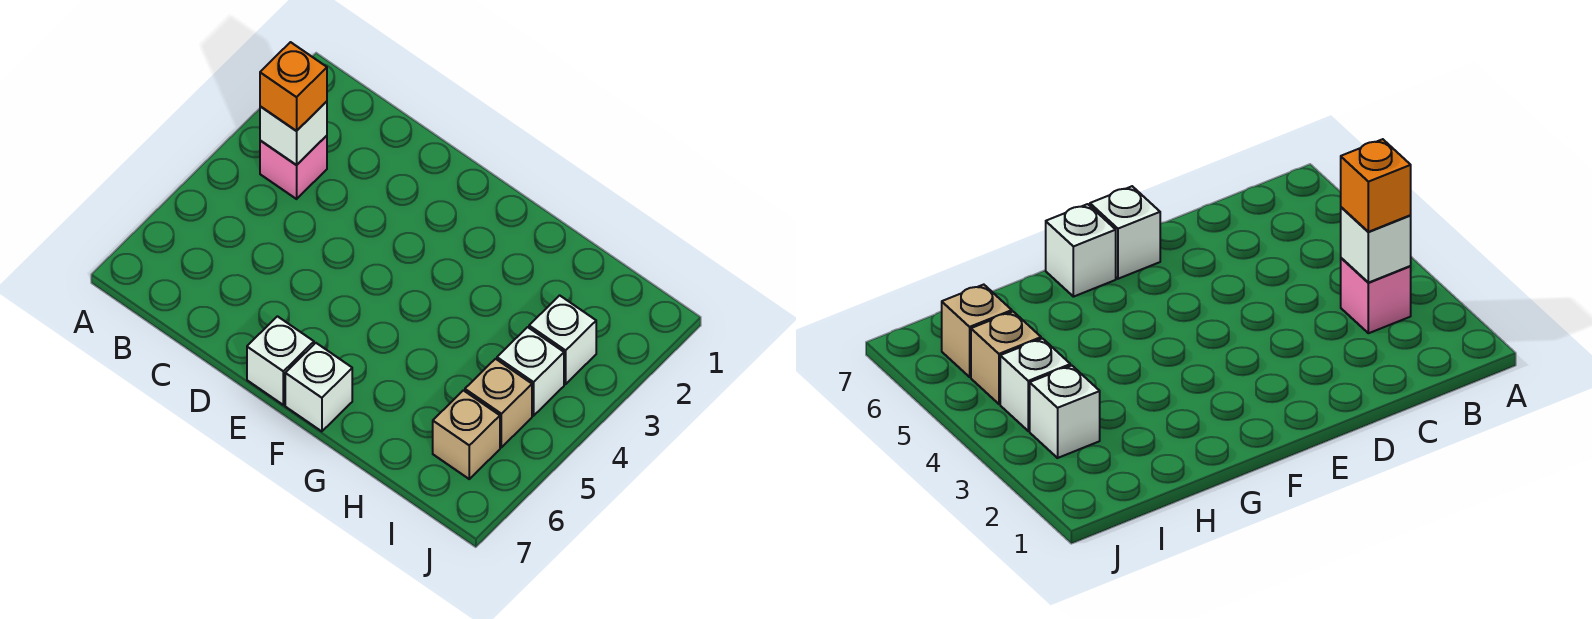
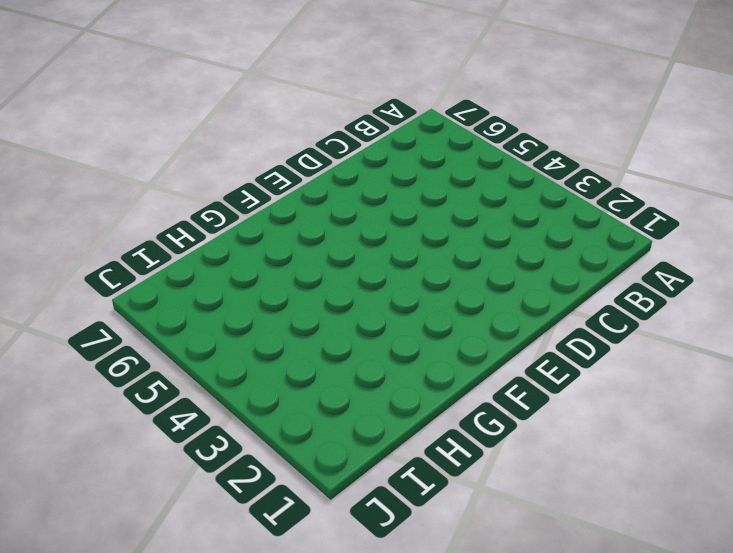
none -> pink 1x1 brick [260,136,327,199]
none -> white 1x1 brick [247,316,314,405]

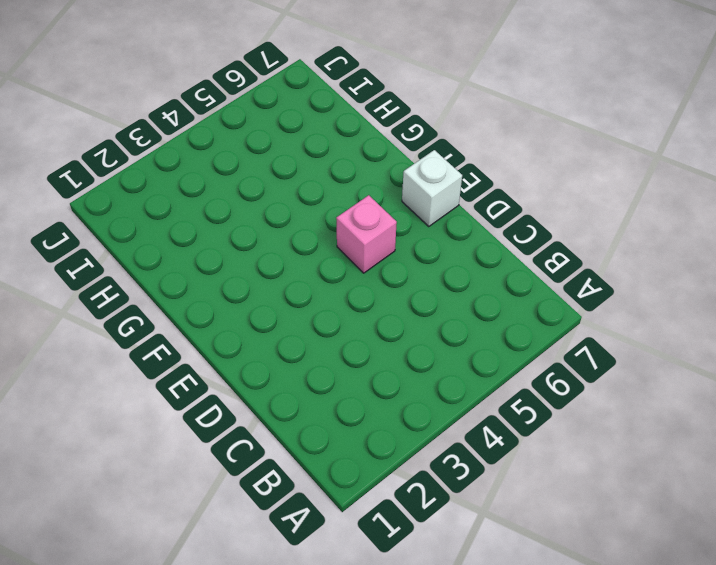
pink 1x1 brick [336,195,397,273] -> pink 1x1 brick moved to [260,136,327,199]
none -> white 1x1 brick [285,343,352,431]
none -> white 1x1 brick [529,295,596,384]

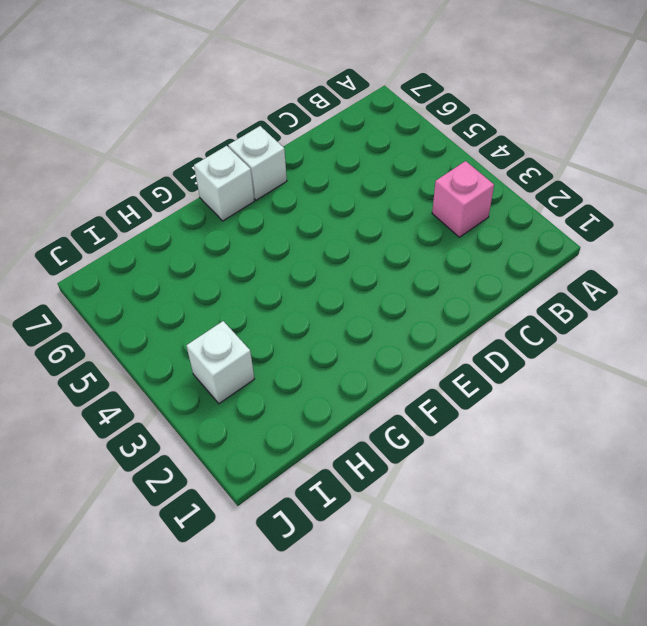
none -> white 1x1 brick [497,327,564,416]
none -> tan 1x1 brick [465,359,532,447]

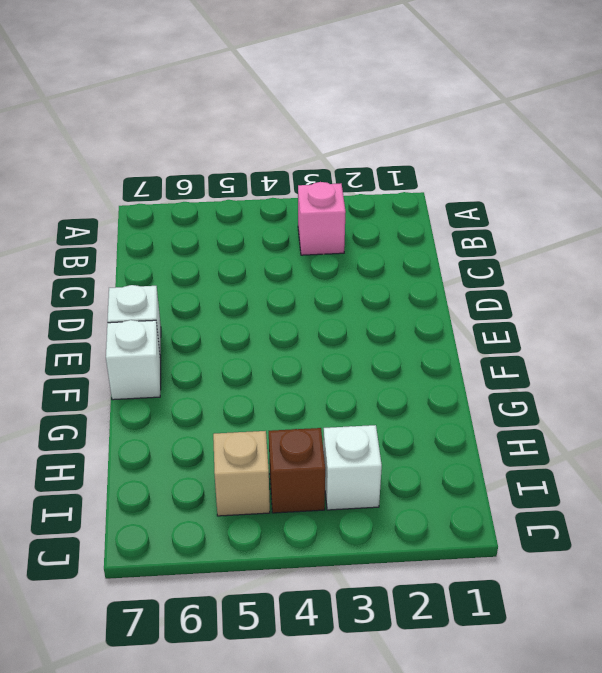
brown 1x1 brick [269,428,325,513] -> white 1x1 brick [497,327,564,416]
none -> tan 1x1 brick [433,390,500,479]
none -> white 1x1 brick [260,101,327,165]

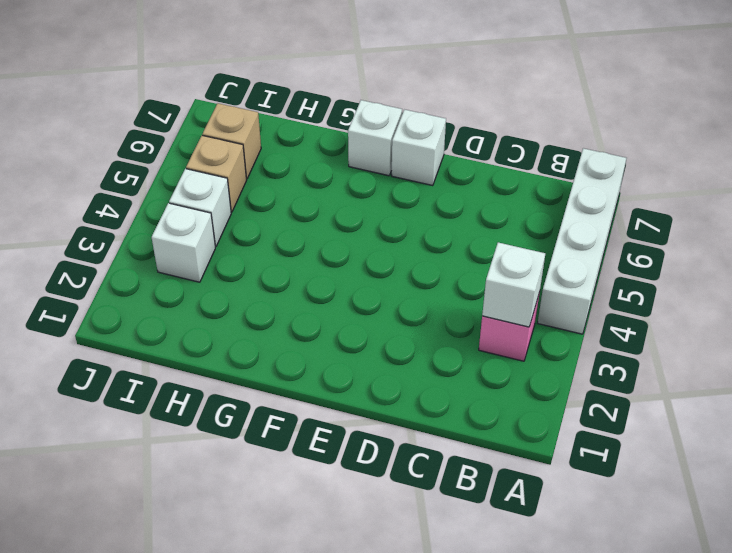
white 1x4 brick [538,148,627,334] -> none
none -> orange 1x1 brick [260,42,327,131]

